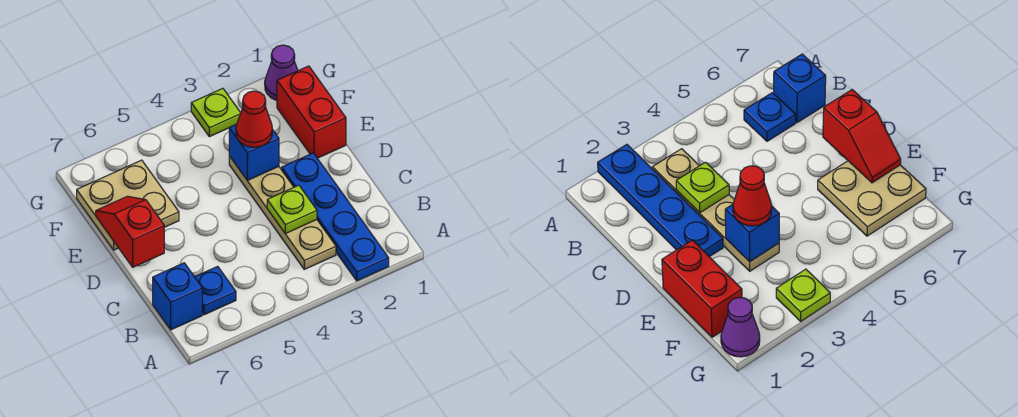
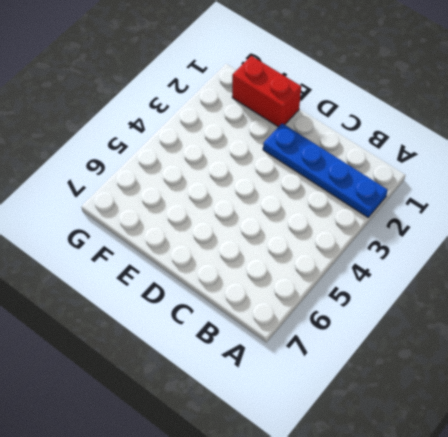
none -> tan 1x4 plate [229,156,336,269]
none -> blue 1x1 plate [195,266,236,315]
none -> blue 1x1 brick [153,263,202,330]

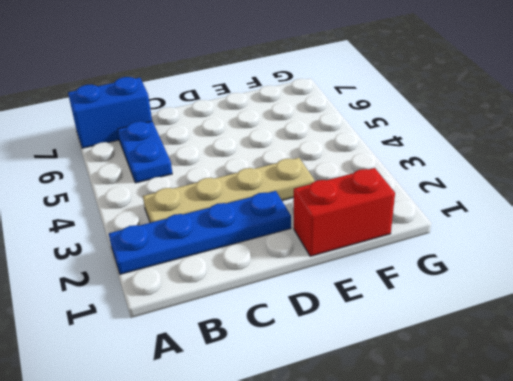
blue 1x2 brick [68,77,152,148] -> blue 1x1 brick [153,263,202,330]
blue 1x2 plate [117,121,172,183] -> blue 1x1 plate [195,266,236,315]
none -> tan 2x2 plate [77,160,179,250]
none -> purple 1x1 cone [265,45,298,100]
none -> lime 1x1 plate [191,88,241,137]

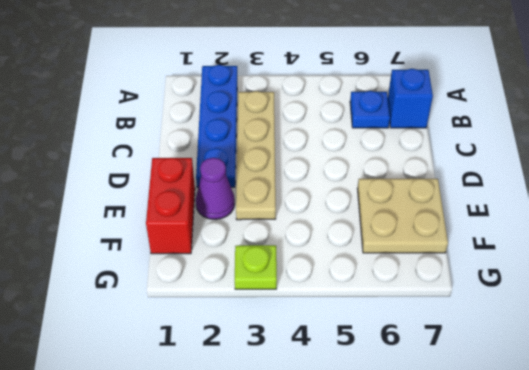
purple 1x1 cone [196,158,235,220] -> purple 1x1 cone moved to [265,45,298,100]
none -> lime 1x1 plate [267,185,317,234]
none -> red 1x2 slope [96,196,164,267]
none -> blue 1x1 brick [229,124,279,180]

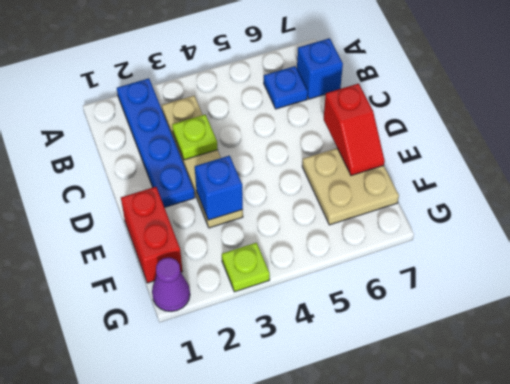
none -> red 1x1 cone [236,91,272,147]

